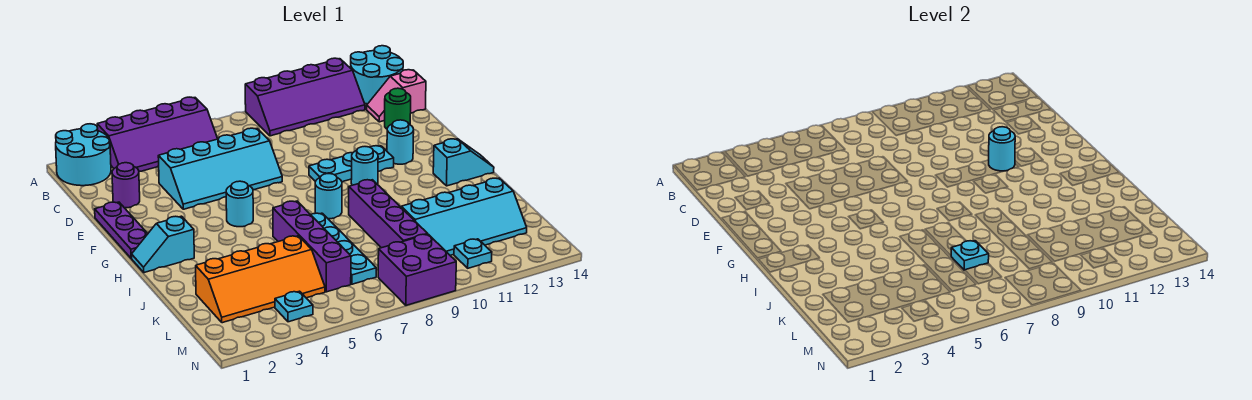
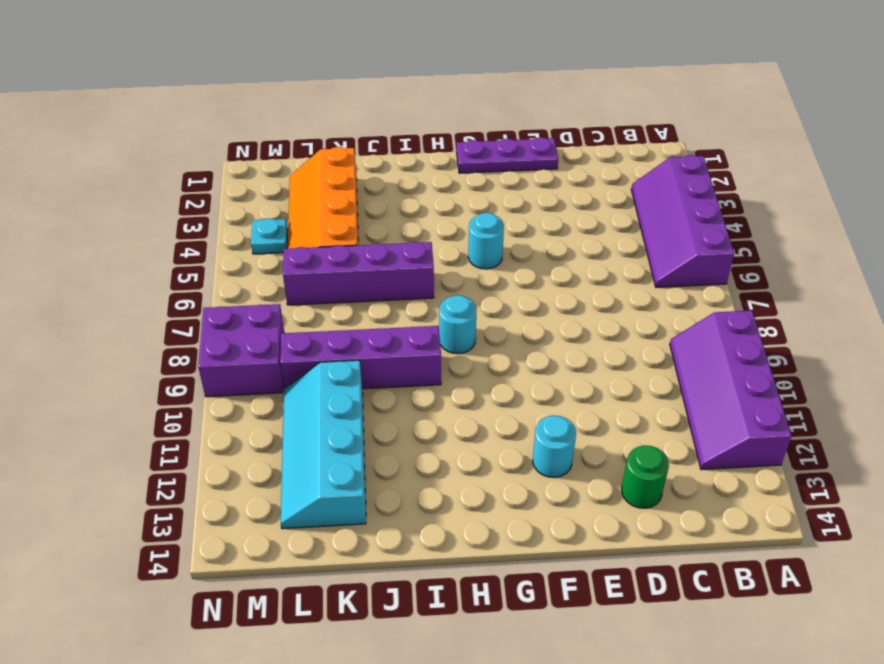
none -> cyan 2x2 round brick [56,124,111,186]
none -> cyan 2x2 round brick [351,46,403,104]
none -> pink 1x2 slope [367,70,426,122]

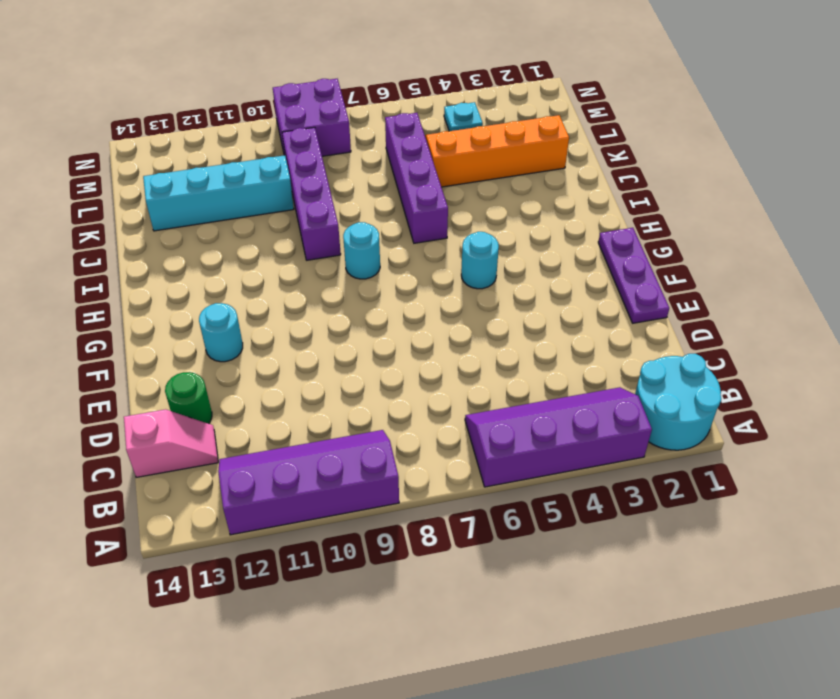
none -> cyan 2x2 round brick [351,46,403,104]
none -> purple 1x1 round brick [112,163,140,208]
none -> cyan 2x4 slope [158,128,282,209]

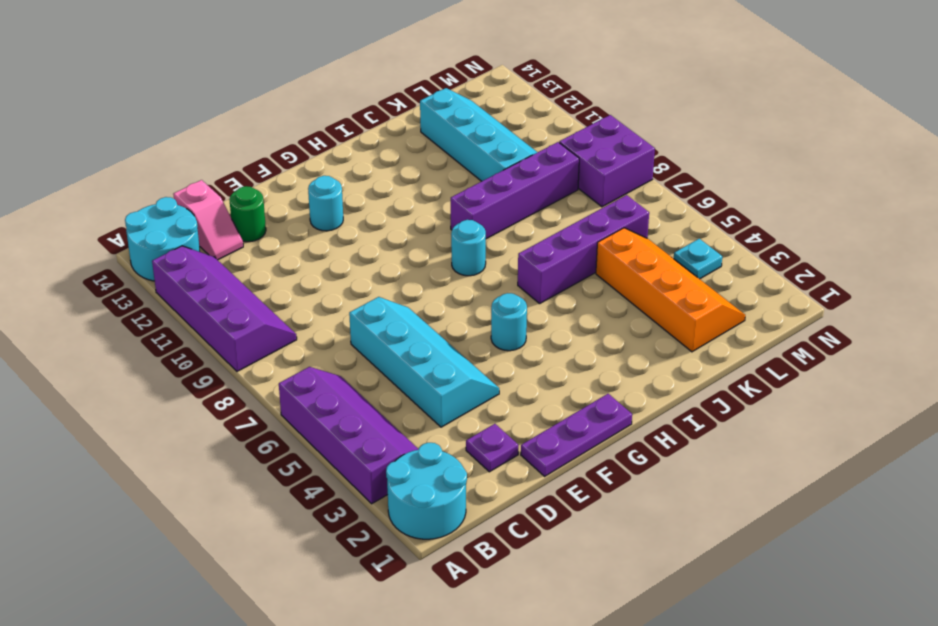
purple 1x1 plate [466,424,518,472] -> purple 1x1 round brick [112,163,140,208]
none -> cyan 1x3 plate [309,146,394,182]
none -> cyan 1x1 round brick [351,147,378,185]
none -> cyan 1x2 slope [132,216,194,272]

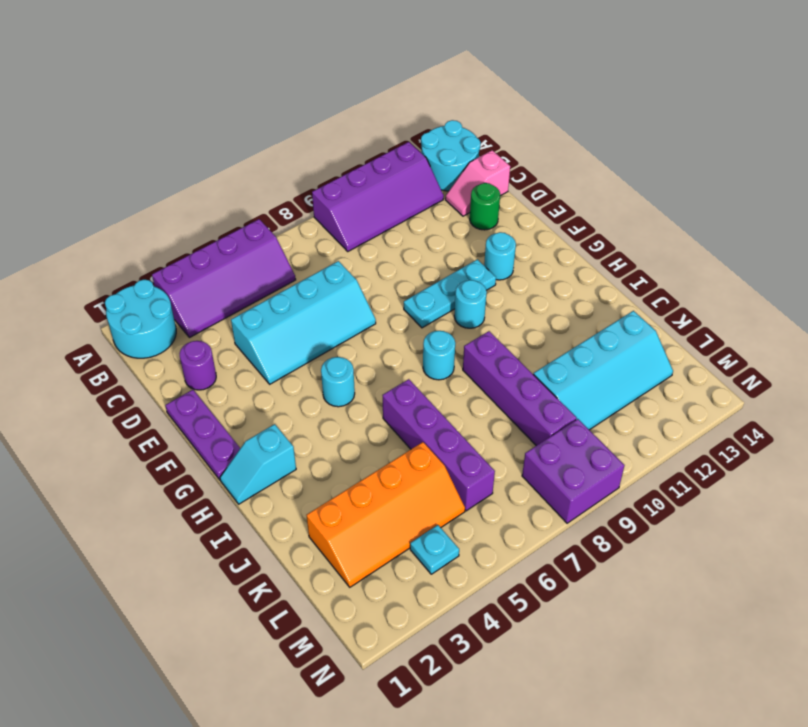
none -> cyan 1x2 slope [433,139,494,186]
none -> cyan 1x4 plate [311,213,376,284]
none -> cyan 1x1 plate [454,239,492,268]

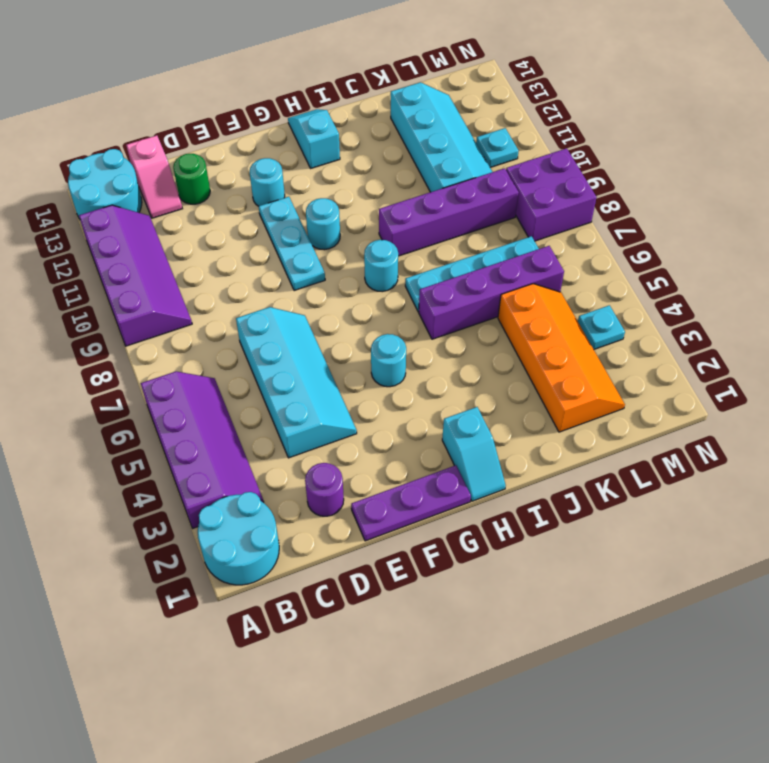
none -> cyan 1x1 round brick [989,127,1015,171]
none -> cyan 1x1 plate [951,241,989,270]

